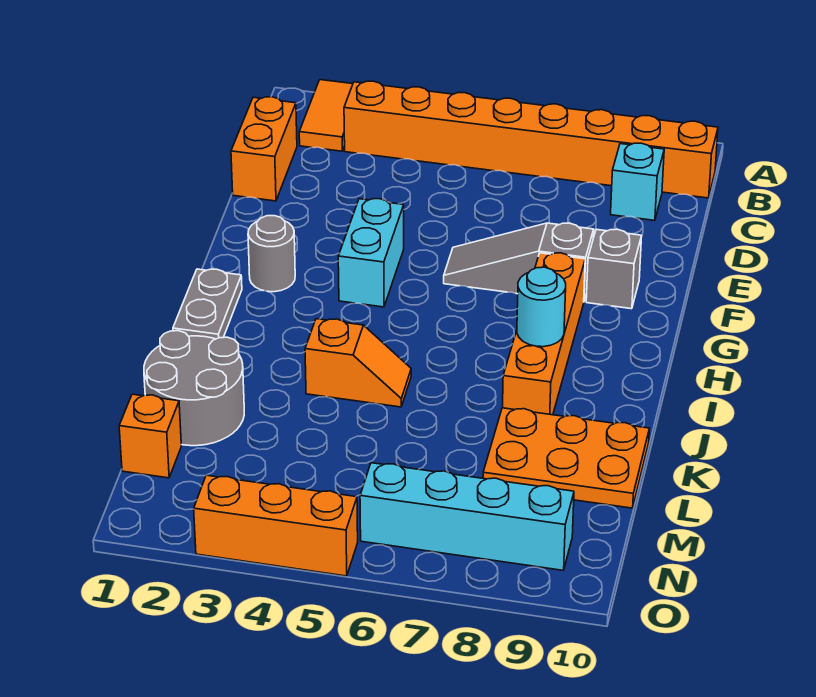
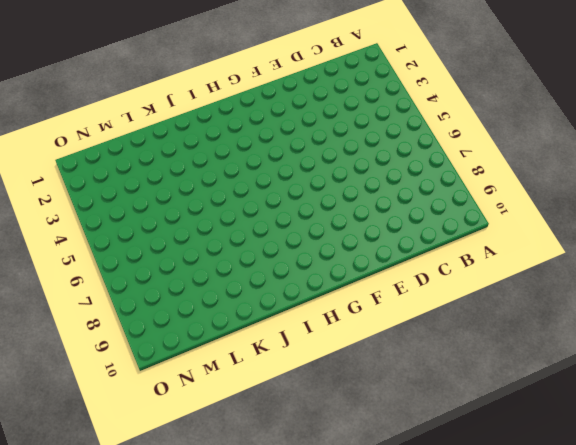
none -> orange 1x2 tile [299,80,353,151]
none -> orange 1x8 brick [344,81,718,198]
none -> orange 1x2 brick [231,97,297,201]

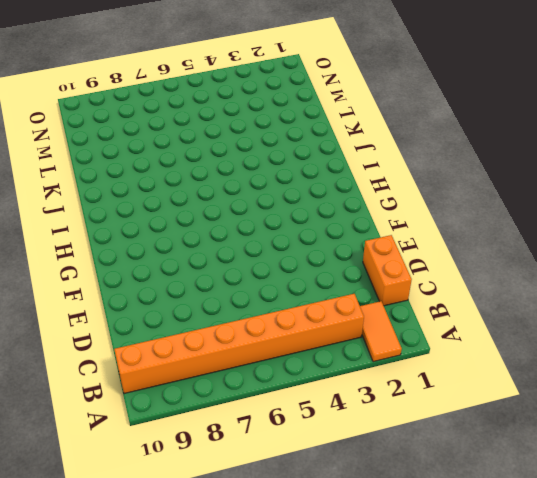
none -> cyan 1x1 brick [611,143,664,220]
none -> cyan 1x2 brick [338,199,404,307]
none -> grey 1x3 slope [444,223,594,301]

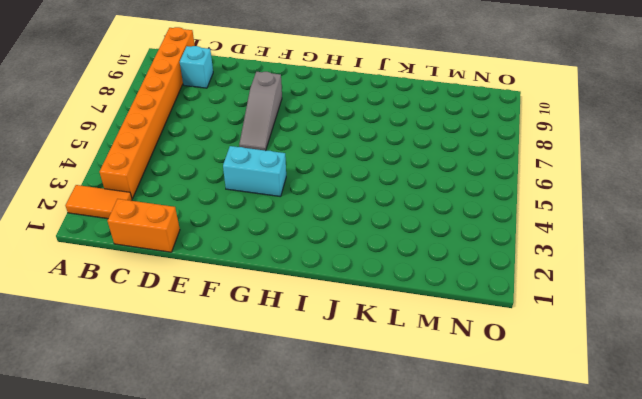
none -> grey 1x1 brick [586,229,642,309]
none -> grey 1x1 round brick [248,216,295,292]
none -> orange 1x4 brick [503,253,585,415]

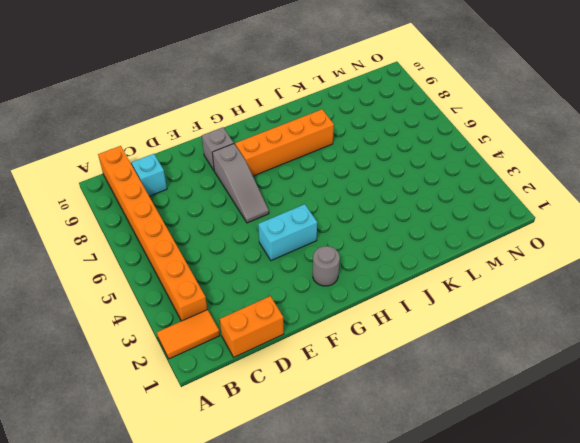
none -> grey 1x2 plate [173,269,242,339]
none -> orange 1x2 slope [305,319,411,407]
none -> grey 2x2 round brick [144,331,244,446]

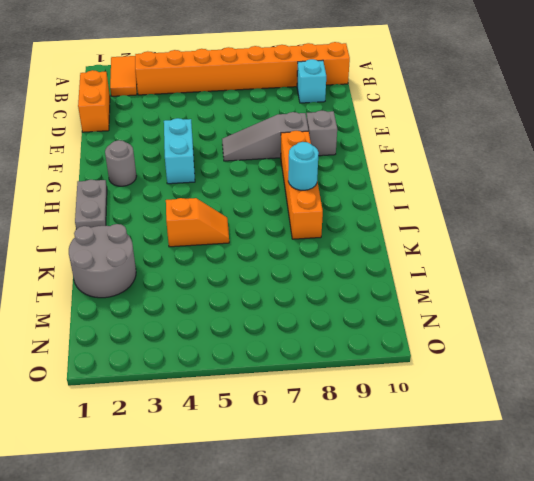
none -> orange 2x3 plate [483,408,649,508]
none -> orange 1x1 brick [119,394,181,478]
none -> cyan 1x4 brick [360,463,574,570]

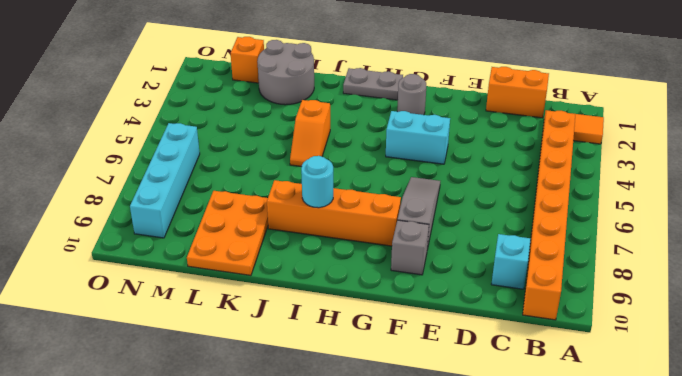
none -> orange 1x3 brick [194,475,358,576]

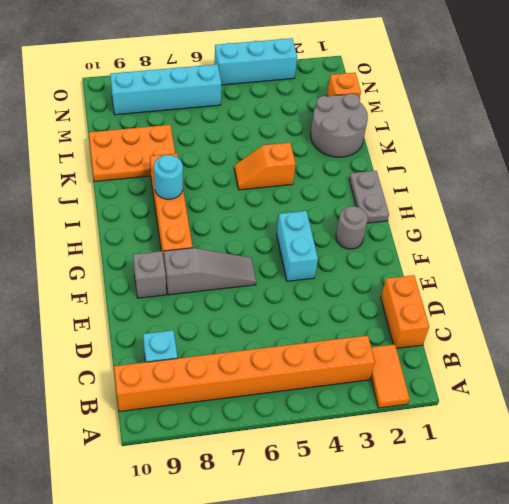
cyan 1x3 brick [214,38,297,85] -> orange 1x3 brick [194,475,358,576]

